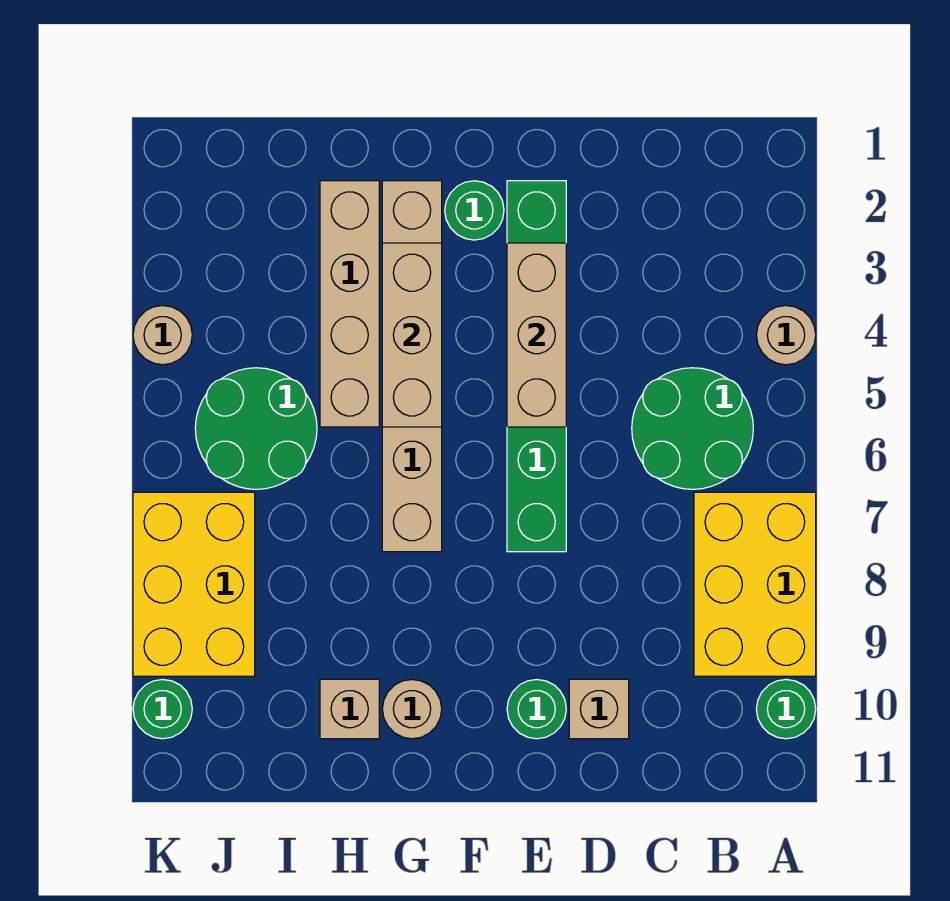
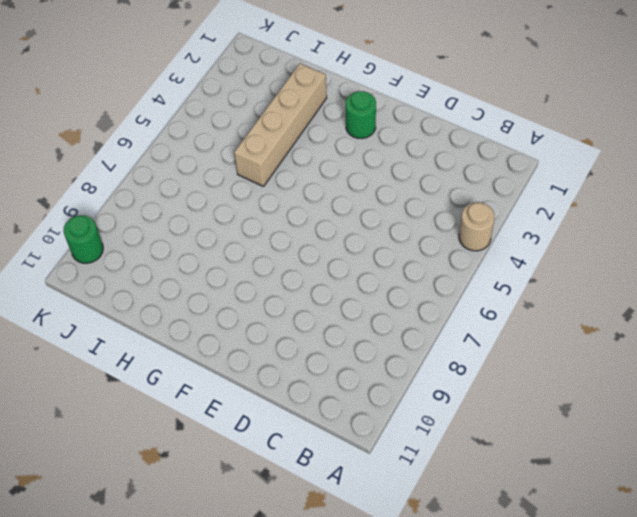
none -> yellow 2x3 brick [694,492,816,676]
none -> green 1x1 round brick [756,680,816,739]
none -> green 2x2 round brick [632,368,753,489]

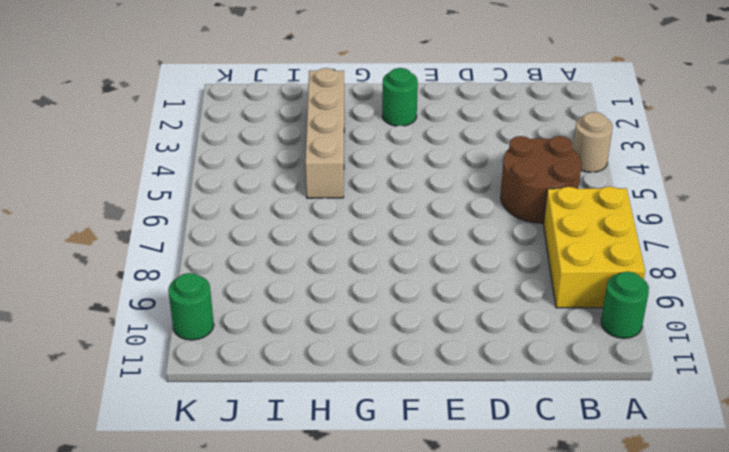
brown 2x2 round brick [501,136,581,223] -> green 2x2 round brick [632,368,753,489]
none -> tan 1x1 brick [569,679,629,739]
none -> green 1x6 brick [507,181,566,552]
none -> green 1x1 round brick [507,679,566,739]

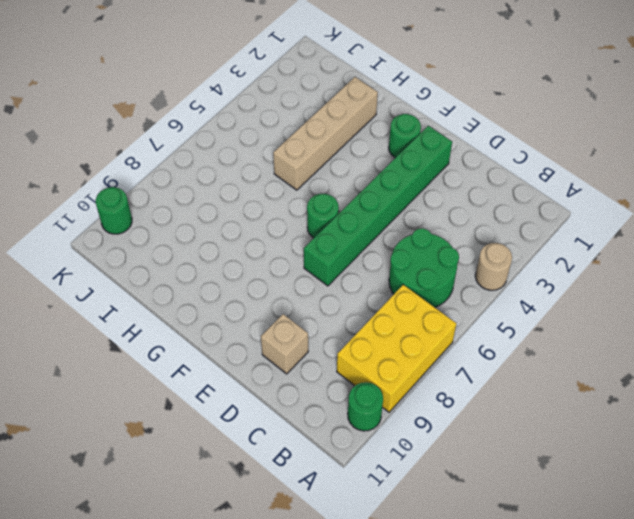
green 1x1 round brick [307,194,339,238] -> green 1x1 round brick moved to [507,679,566,739]
none -> tan 1x6 brick [382,181,442,552]
none -> tan 1x1 round brick [382,680,442,739]
none -> tan 1x1 brick [320,679,379,739]

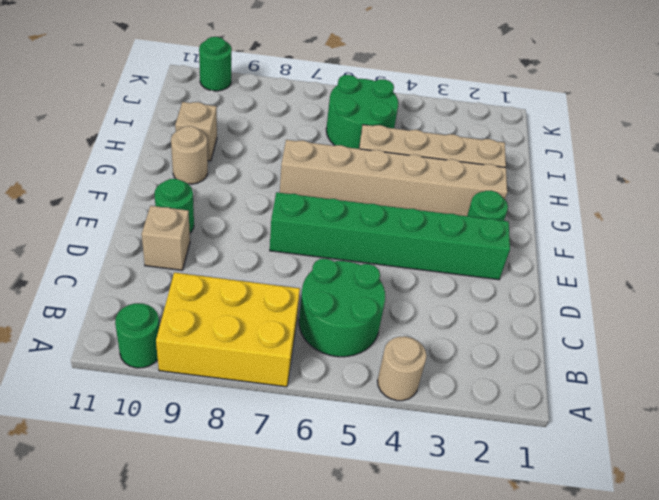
none -> yellow 2x3 brick [133,492,255,676]
none -> tan 1x1 round brick [133,305,192,365]
none -> tan 1x3 brick [507,243,566,427]

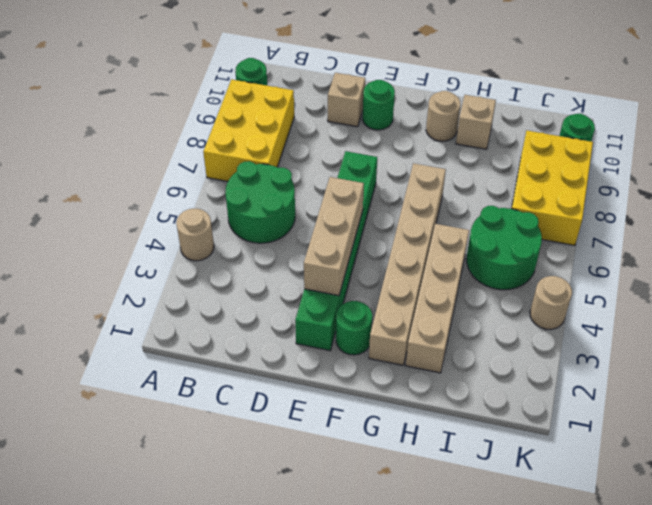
none -> tan 1x3 brick [382,243,442,427]

